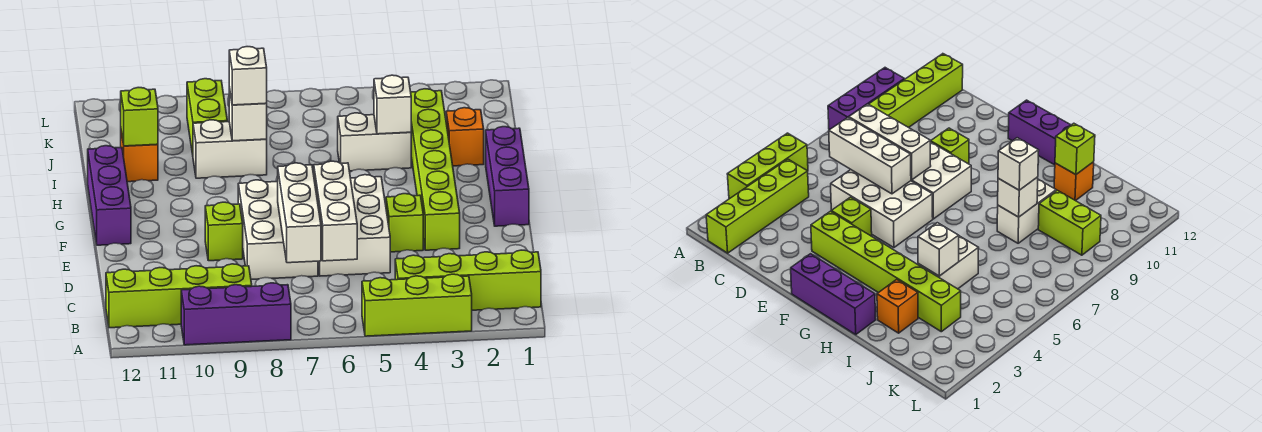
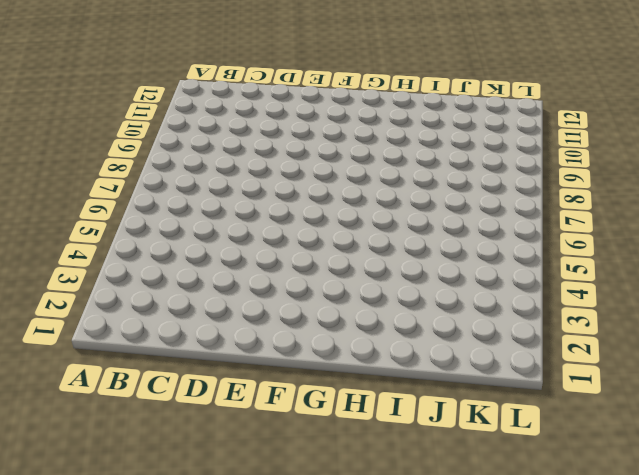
none -> lime 1x3 brick [362,274,472,336]
none -> purple 1x3 brick [181,283,291,345]
none -> lime 1x4 brick [395,250,541,310]

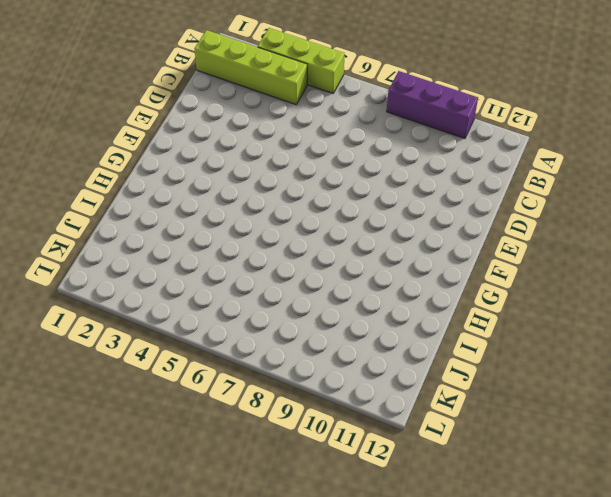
none -> lime 1x4 brick [106,264,252,328]
none -> white 2x3 brick [318,175,390,276]
none -> white 2x3 brick [238,180,318,279]

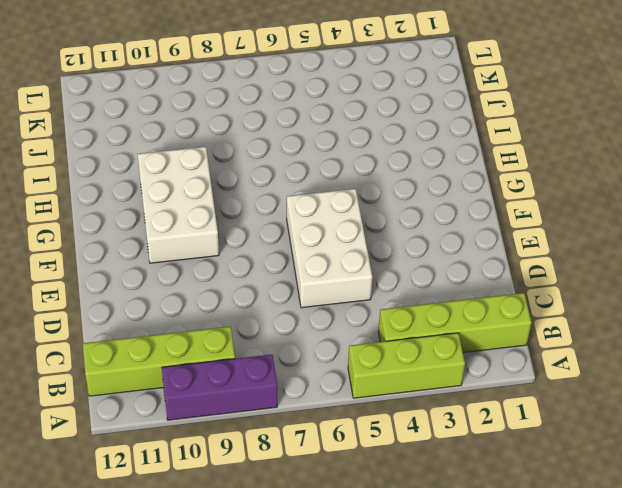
white 2x3 brick [138,147,219,263] -> white 2x3 brick moved to [238,180,318,279]
none -> lime 1x6 brick [411,89,460,250]
none -> lime 1x1 brick [386,194,423,252]
none -> lime 1x1 brick [205,202,243,261]

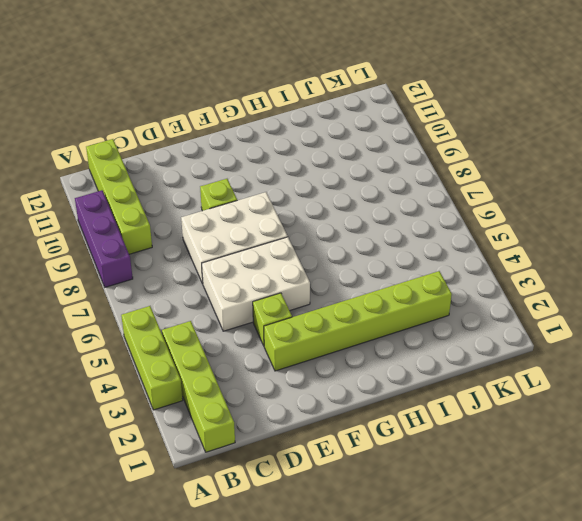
none -> purple 1x3 brick [486,127,529,226]
none -> purple 1x3 brick [88,146,131,245]
none -> orange 1x1 brick [446,108,484,166]

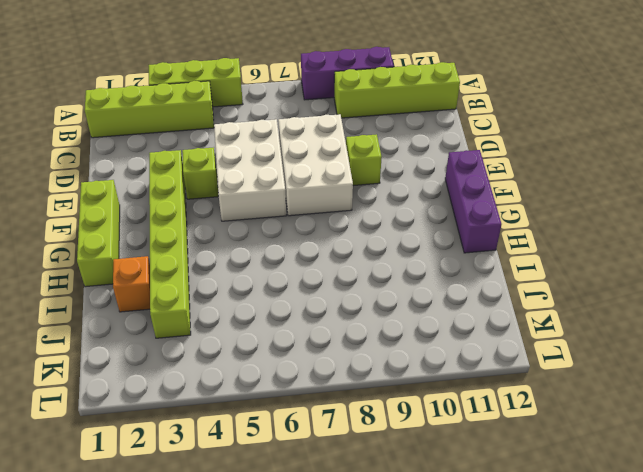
lime 1x3 brick [77,180,120,287] -> purple 1x3 brick [486,127,529,226]
none -> white 1x2 brick [338,113,411,171]
none -> white 1x2 brick [193,120,267,178]
none -> orange 1x1 brick [121,132,158,182]

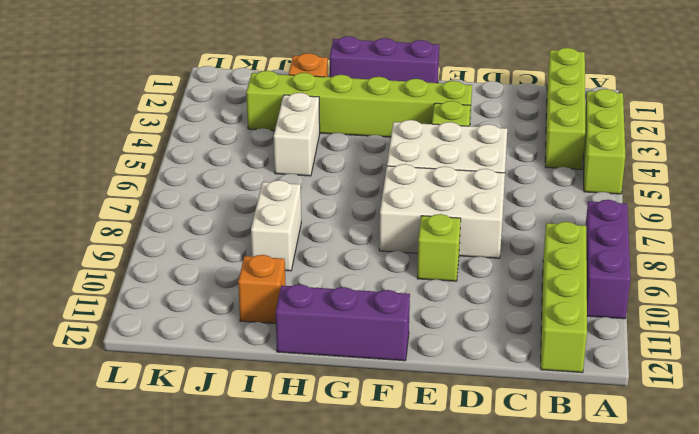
none -> lime 1x2 brick [187,79,227,154]
none -> white 1x3 brick [314,161,357,261]
none -> white 1x3 brick [278,163,321,263]

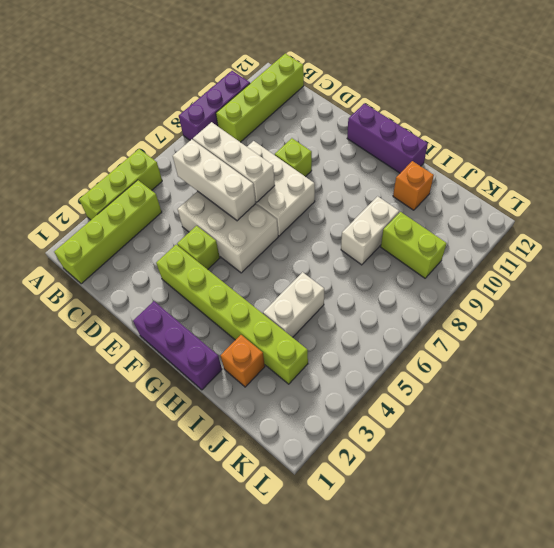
none -> white 1x1 brick [374,75,411,134]
none -> white 1x1 brick [229,87,267,141]
none -> lime 1x1 brick [121,88,158,146]

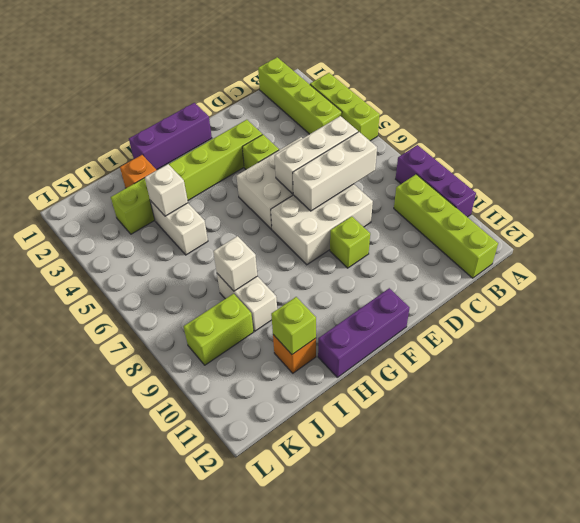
none -> white 1x1 brick [229,47,267,105]

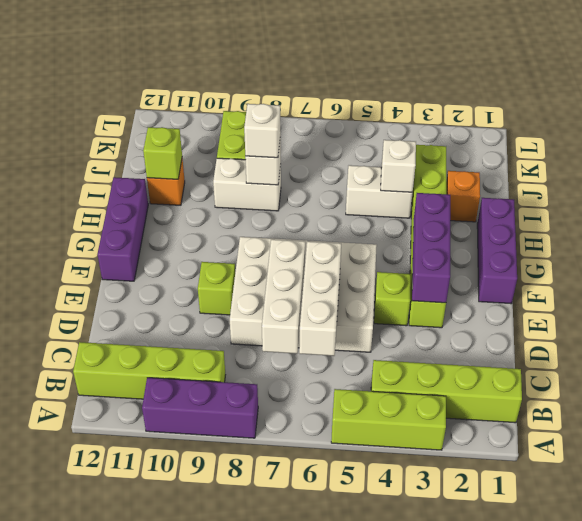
purple 1x3 brick [412,193,450,303] -> none

